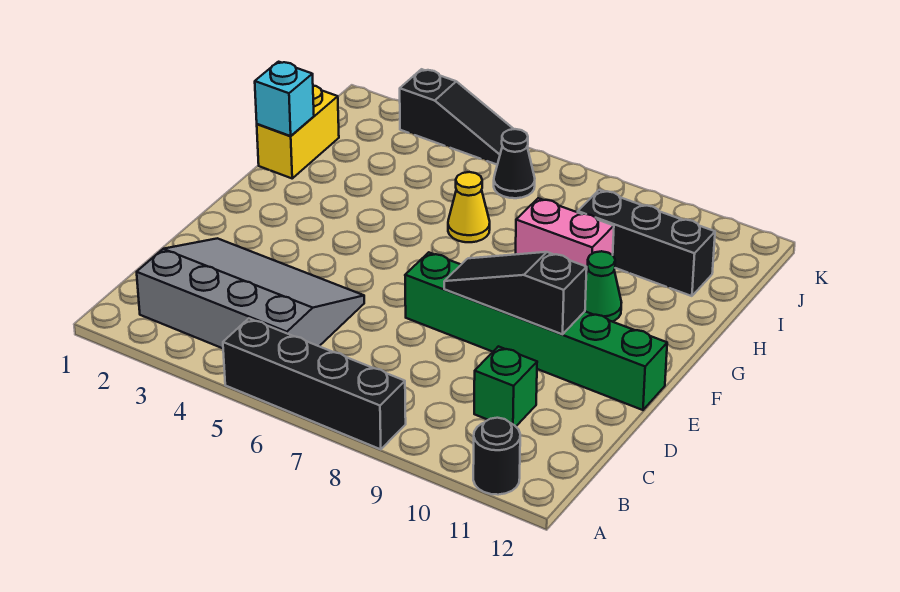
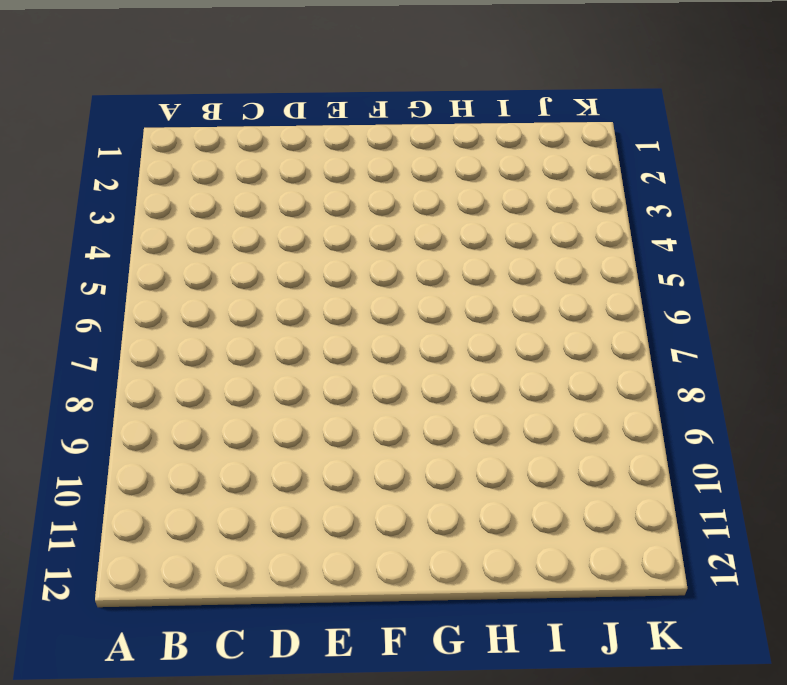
none -> black 1x4 brick [223,318,406,449]
none -> black 1x1 round brick [473,418,520,495]
none -> grey 3x4 slope [137,238,364,348]

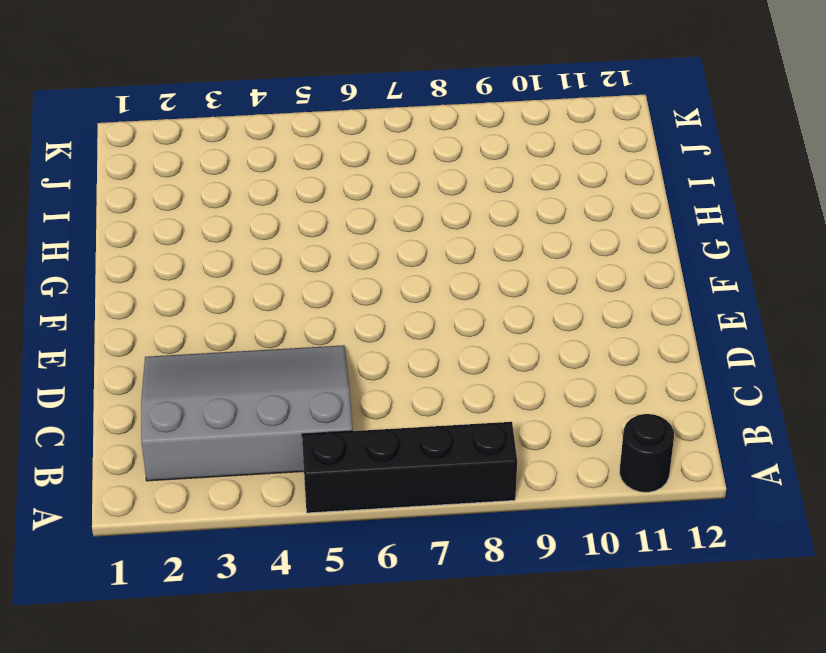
none -> green 1x1 brick [474,346,537,426]
none -> green 1x6 brick [405,252,667,410]
none -> green 1x1 cone [585,251,622,322]

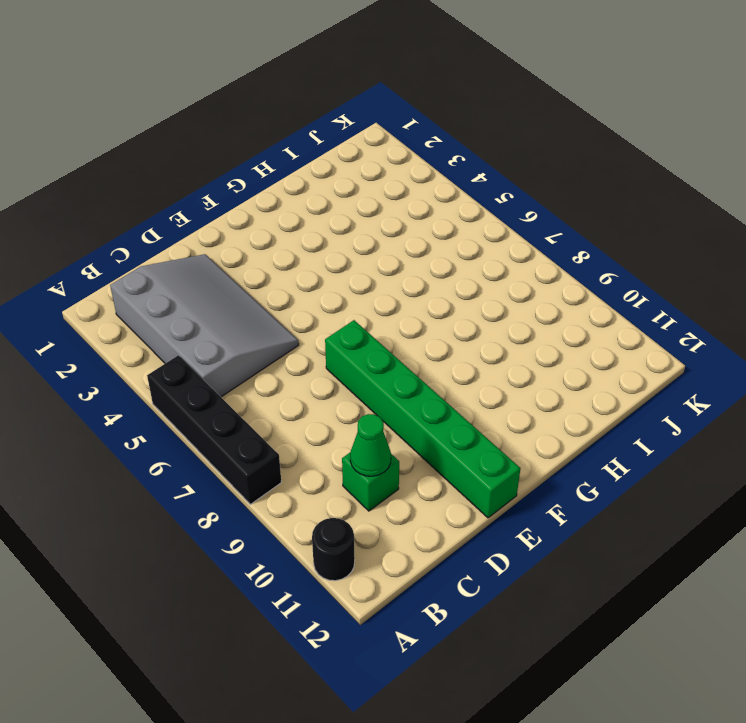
green 1x1 cone [350,414,391,476] -> green 1x1 cone moved to [585,251,622,322]
none -> yellow 1x2 brick [257,86,339,178]
none -> yellow 1x1 cone [448,172,490,242]
none -> pink 1x2 brick [516,198,614,274]

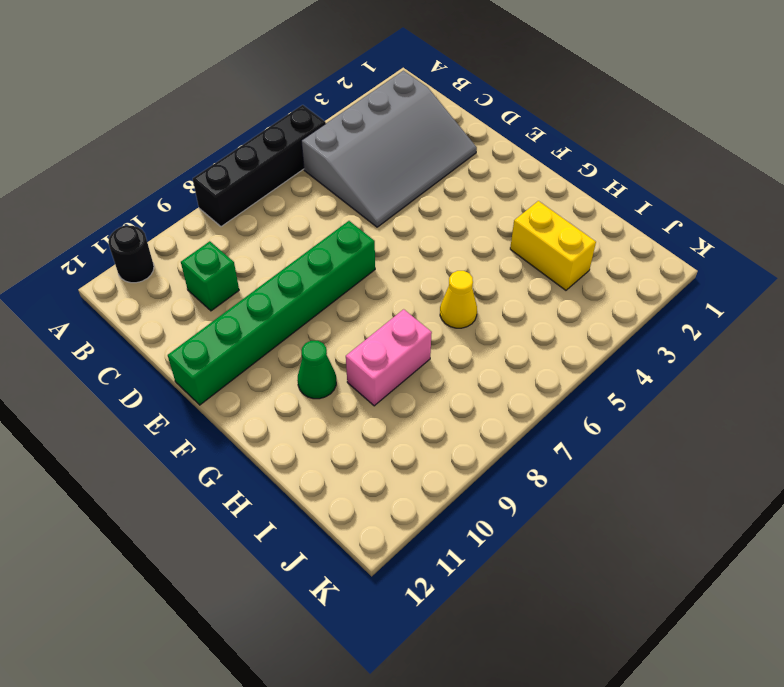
yellow 1x2 brick [510,201,596,290] -> yellow 1x2 brick moved to [257,86,339,178]
none -> black 1x3 brick [578,190,715,296]
none -> black 1x1 cone [494,129,535,198]
none -> black 1x3 slope [400,69,528,164]

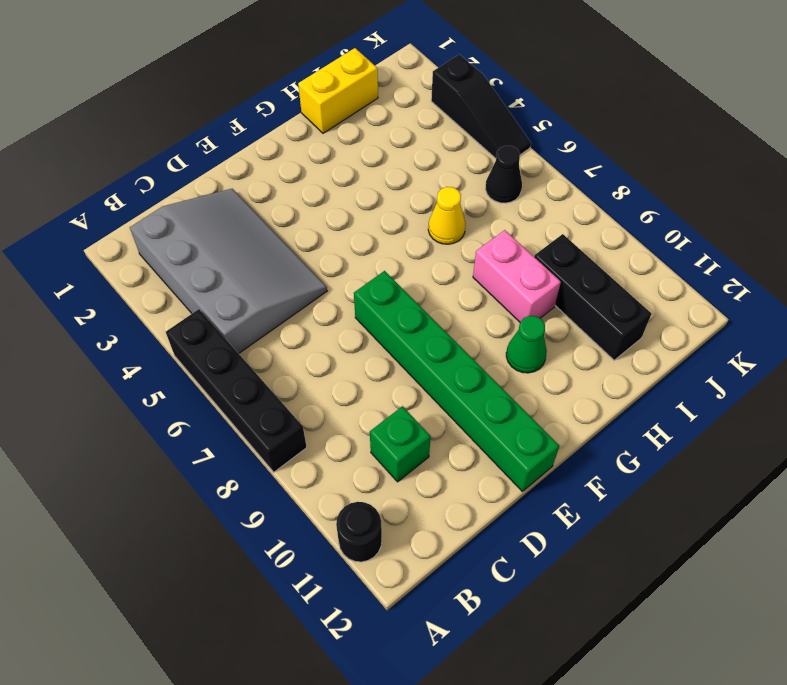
none -> black 1x3 slope [444,252,587,334]
none -> cyan 1x1 brick [255,62,314,136]

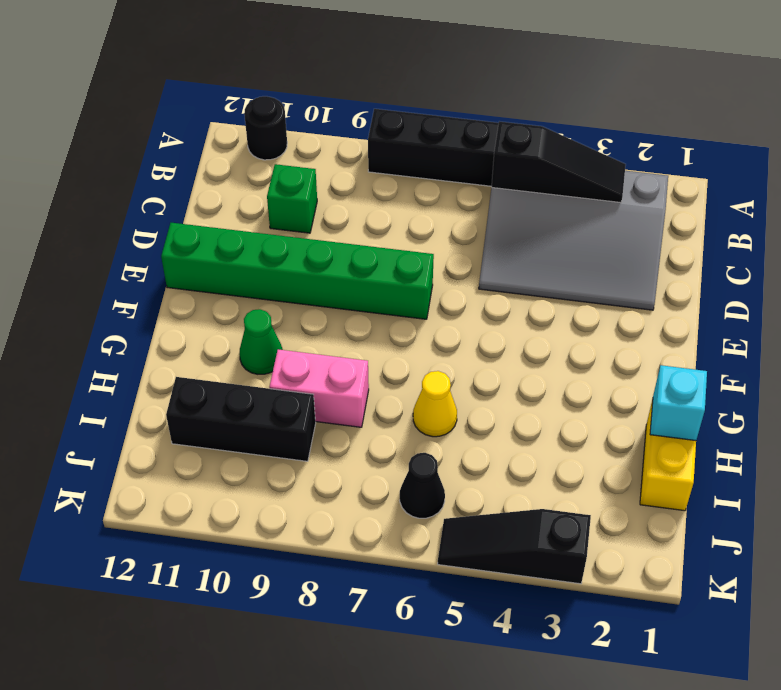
black 1x3 slope [492,121,626,203] -> black 1x3 slope moved to [444,252,587,334]

